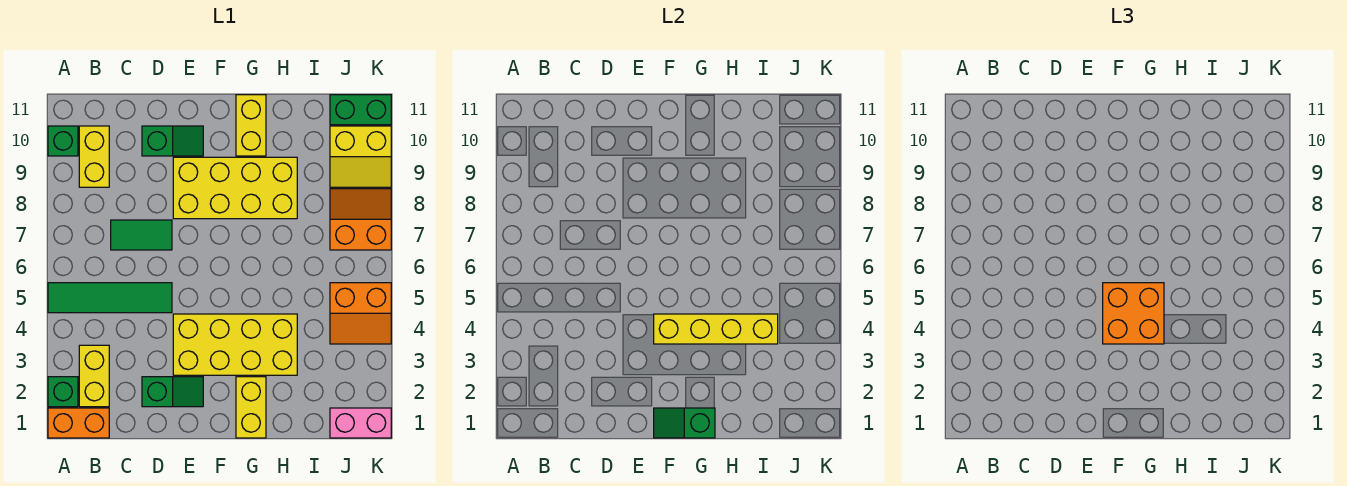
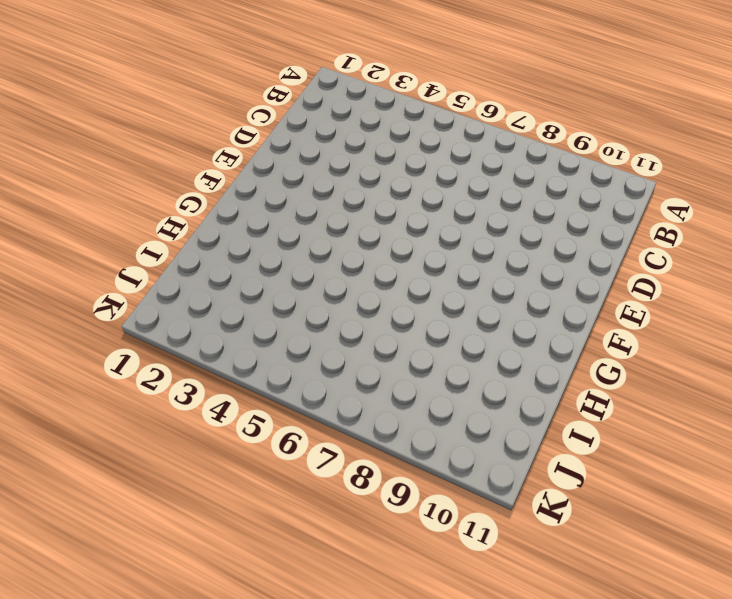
none -> orange 1x2 brick [48,408,109,438]
none -> green 1x1 brick [48,377,78,407]
none -> green 1x4 tile [48,283,172,313]

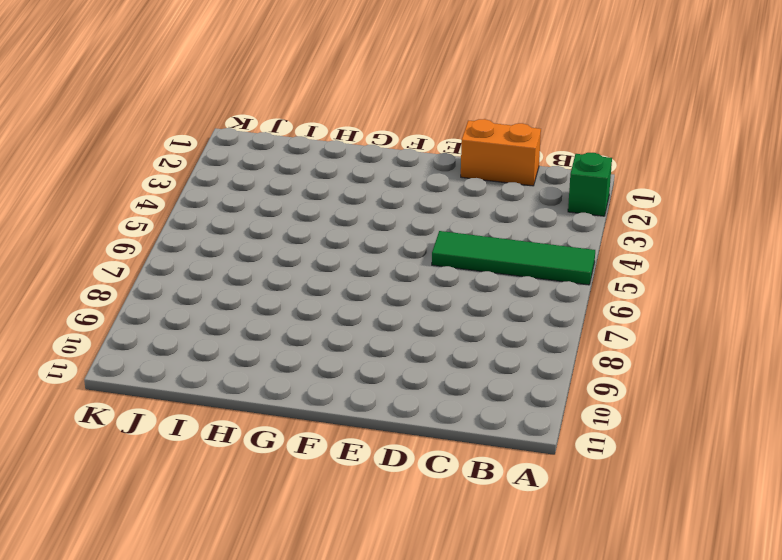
orange 1x2 brick [461,119,541,186] -> orange 1x2 brick moved to [48,408,109,438]
none -> green 1x1 brick [48,126,78,156]
none -> yellow 1x2 brick [79,345,109,407]
none -> yellow 1x2 brick [79,126,109,187]

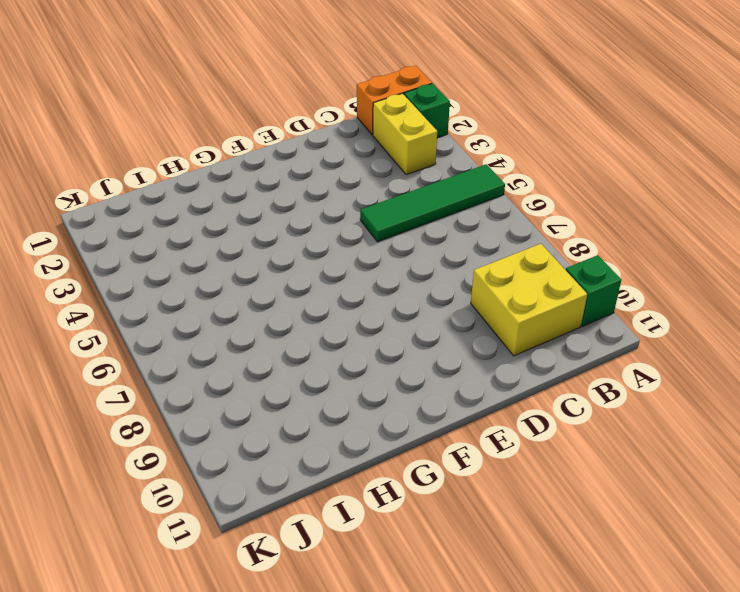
yellow 2x2 brick [471,244,587,356] -> yellow 1x2 brick [79,126,109,187]
none -> green 1x2 tile [111,220,172,250]
none -> green 1x2 slope [142,377,203,407]
none -> green 1x2 slope [142,126,203,156]

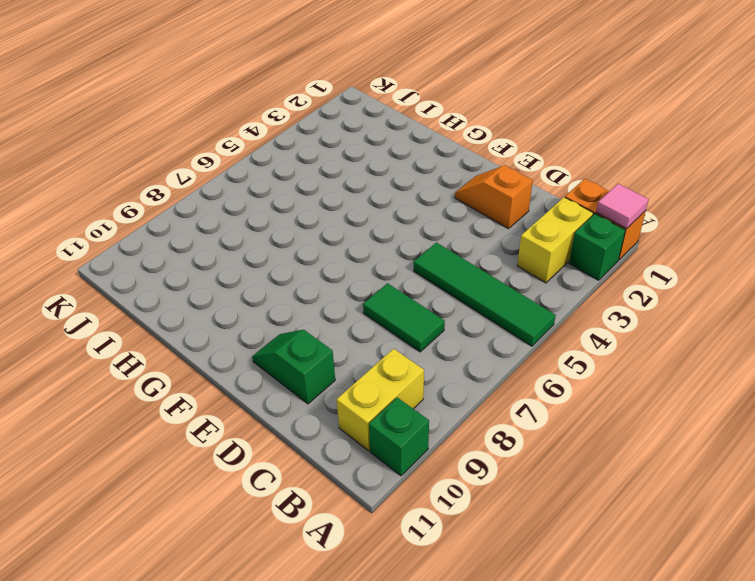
pink 1x1 tile [596,184,649,229] -> none
orange 1x2 slope [455,165,533,229] -> green 1x2 slope [142,377,203,407]
none -> yellow 2x4 brick [173,314,297,375]
none -> yellow 2x4 brick [173,157,297,219]
none -> yellow 1x2 brick [236,377,266,438]

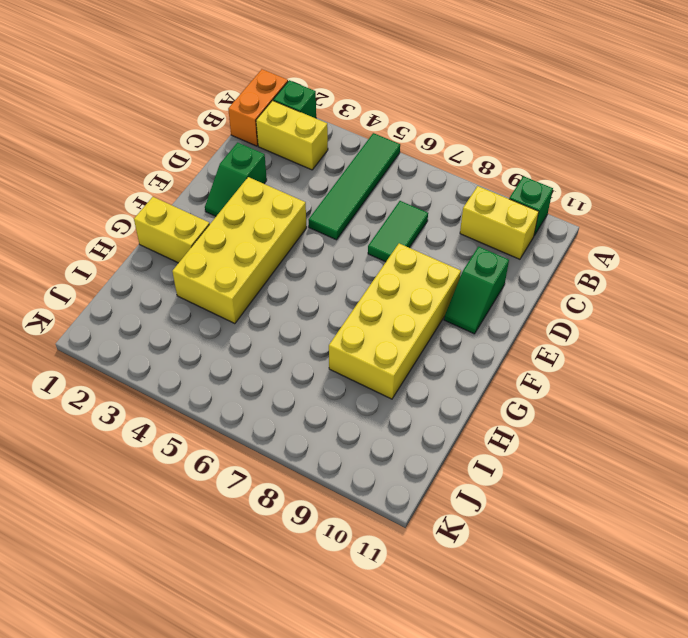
none -> yellow 1x2 brick [236,95,266,156]
none -> pink 1x2 brick [330,408,391,438]
none -> orange 2x2 slope [330,283,391,344]

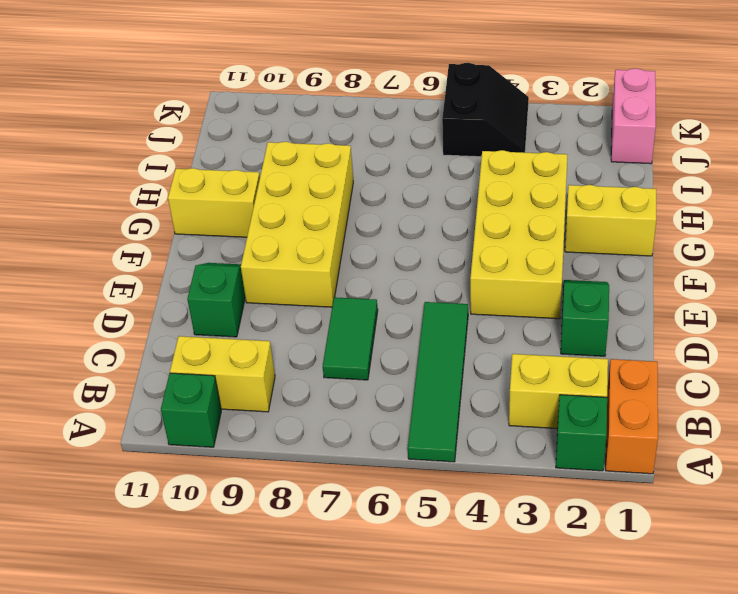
black 2x2 slope [442,63,529,157] -> orange 2x2 slope [330,283,391,344]
none -> orange 2x2 slope [330,189,391,250]
none -> yellow 2x2 slope [330,126,391,187]
none -> green 1x2 brick [330,95,391,125]

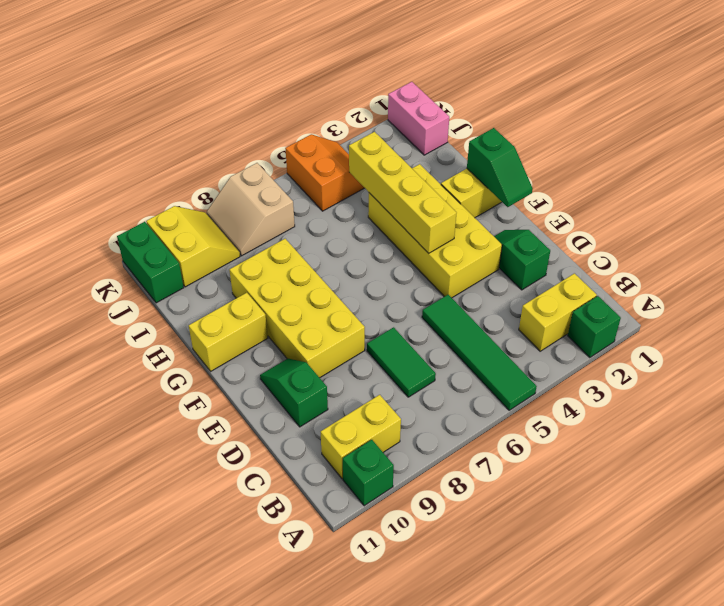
tan 2x2 slope [207,163,295,256] -> orange 2x2 slope [330,189,391,250]
none -> orange 1x2 brick [48,408,109,438]
none -> orange 2x2 brick [1103,283,1164,344]

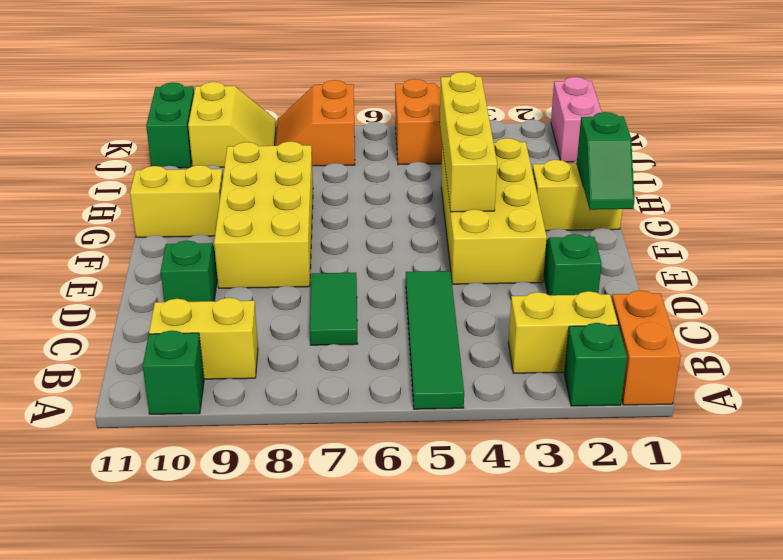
none -> orange 2x2 brick [1103,283,1164,344]

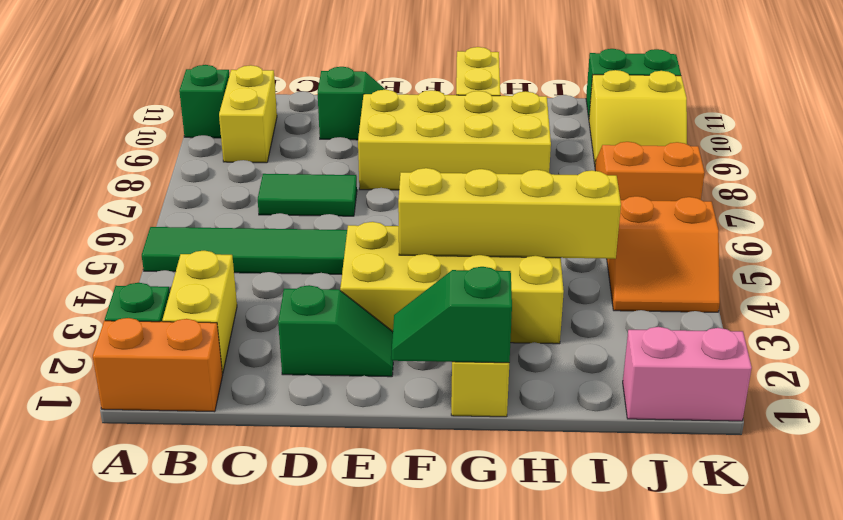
none -> orange 2x2 brick [1103,283,1164,344]

